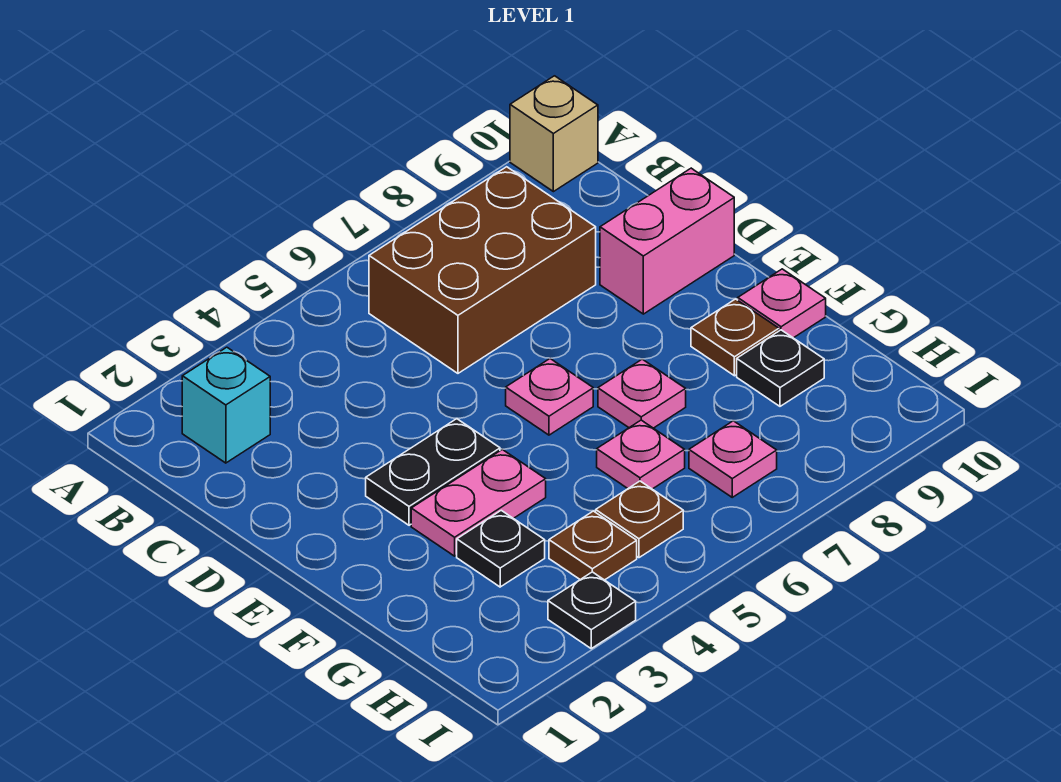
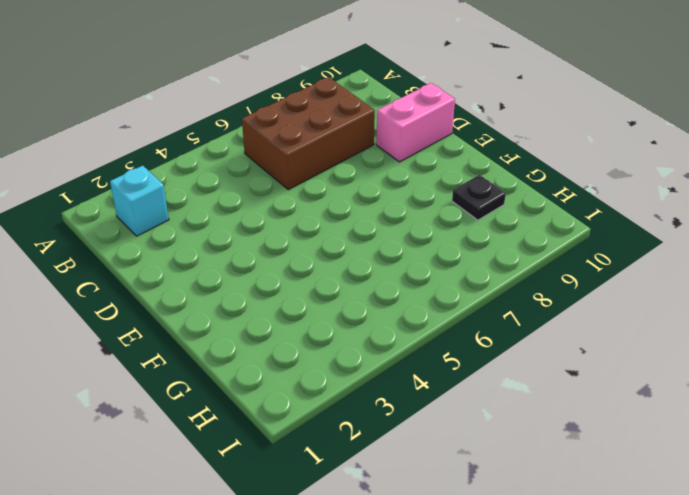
none -> tan 1x1 brick [510,76,598,192]
none -> black 1x2 plate [366,419,500,525]
none -> pink 1x1 plate [506,359,593,435]

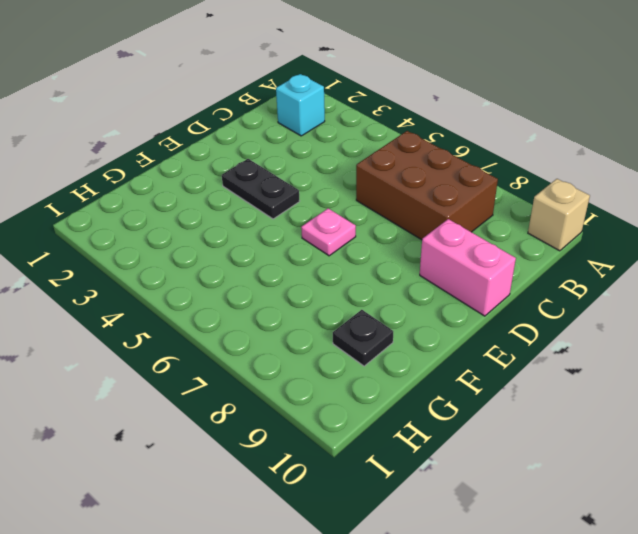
none -> pink 1x2 plate [411,449,546,556]
none -> pink 1x1 plate [598,359,686,428]
none -> brown 1x1 plate [691,299,779,376]

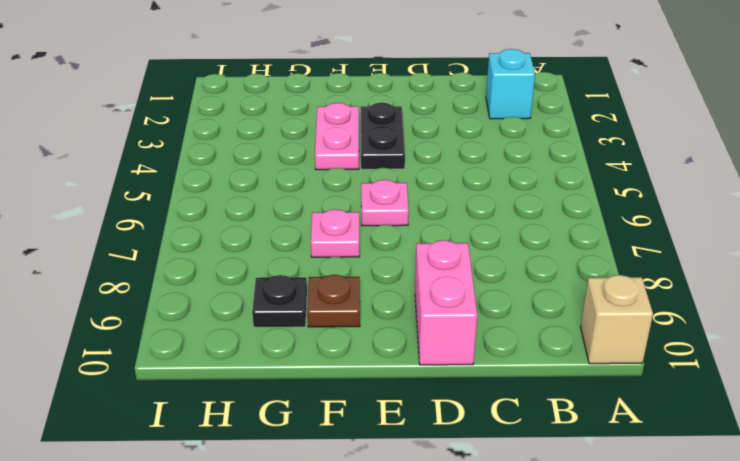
none -> brown 2x3 brick [369,167,596,373]
none -> pink 1x1 plate [738,269,826,338]
none -> black 1x1 plate [457,510,545,587]

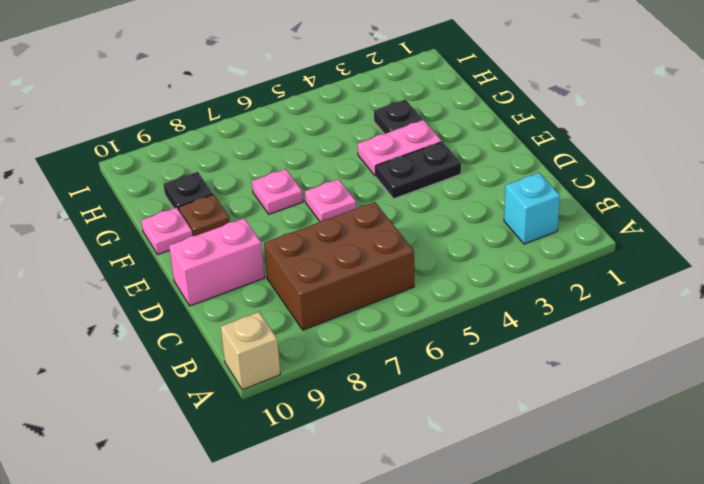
none -> pink 1x1 plate [597,420,685,489]
none -> brown 1x1 plate [549,511,637,580]
none -> brown 1x1 plate [596,481,683,558]

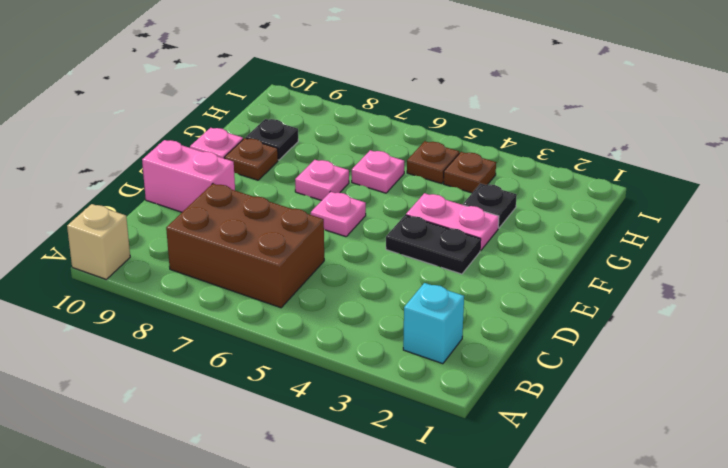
none -> pink 1x1 plate [689,421,777,497]
none -> black 1x1 plate [548,572,636,648]

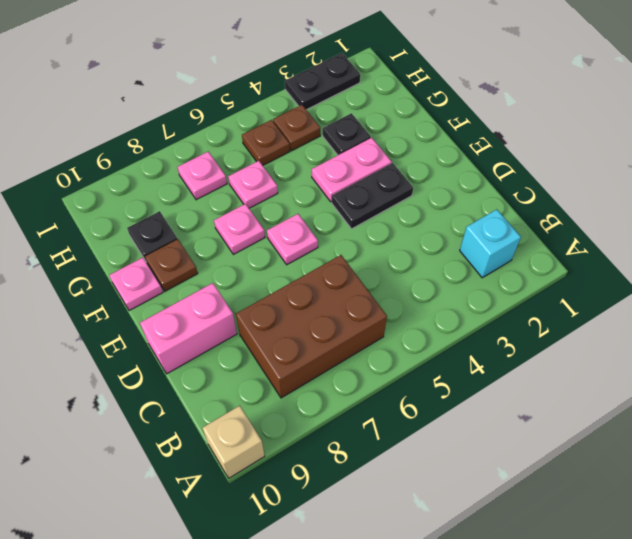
black 1x2 plate [285,53,360,110] -> black 1x1 plate [548,572,636,648]

